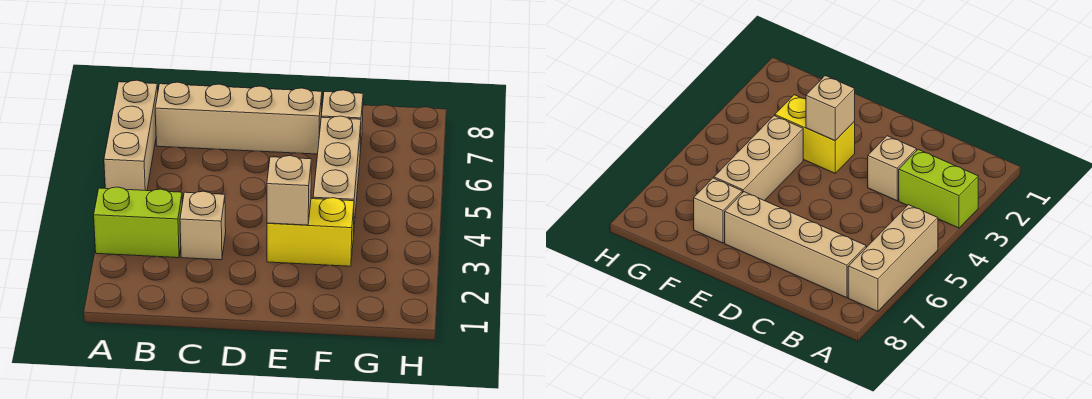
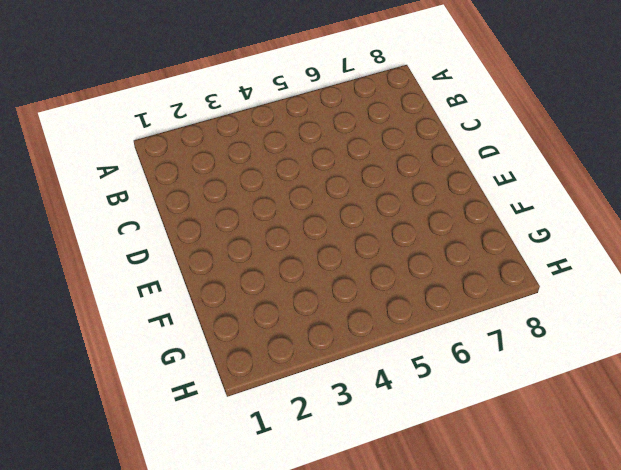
none -> lime 1x2 brick [94,187,182,258]
none -> tan 1x3 brick [104,80,158,191]

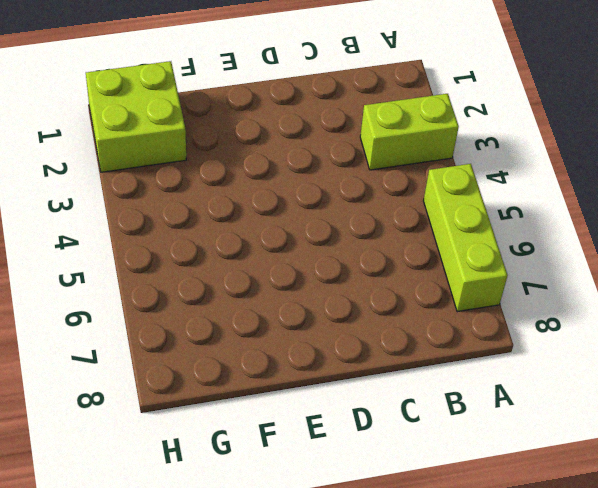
lime 1x3 brick [424,164,508,312] -> tan 1x3 brick [104,80,158,191]
lime 2x2 brick [86,61,186,172] -> none
none -> tan 1x4 brick [155,82,322,154]
none -> tan 1x1 brick [180,191,226,260]

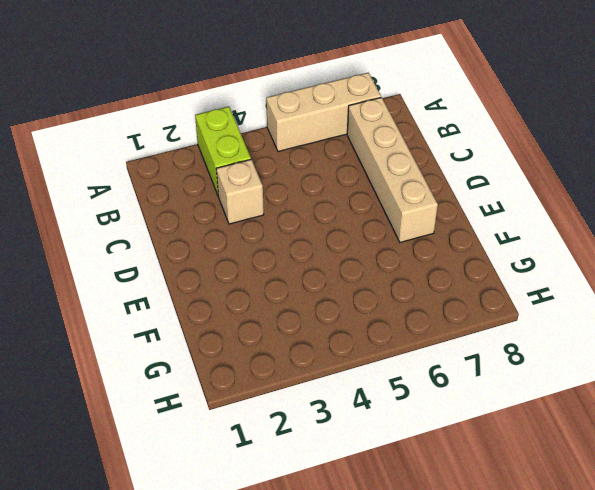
none -> yellow 1x2 brick [267,198,354,266]
none -> tan 1x3 brick [313,116,361,236]

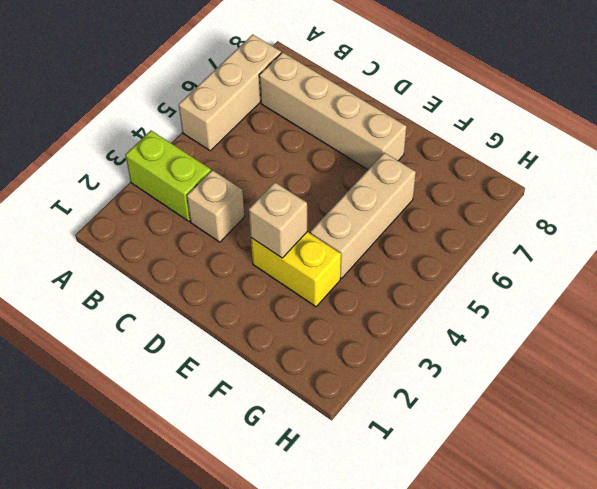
none -> tan 1x1 brick [321,90,363,152]

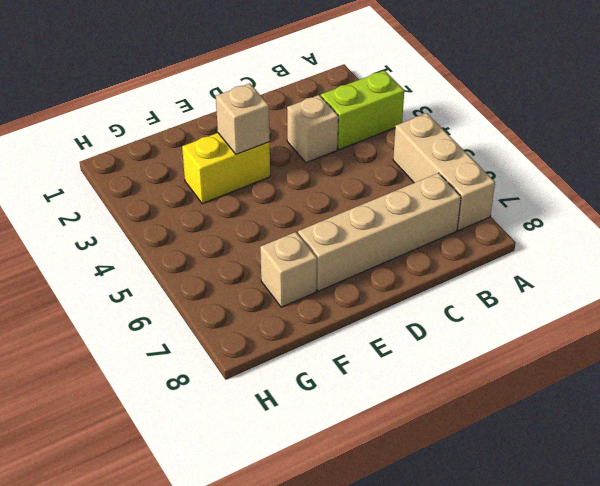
none -> tan 1x3 brick [313,116,361,236]

